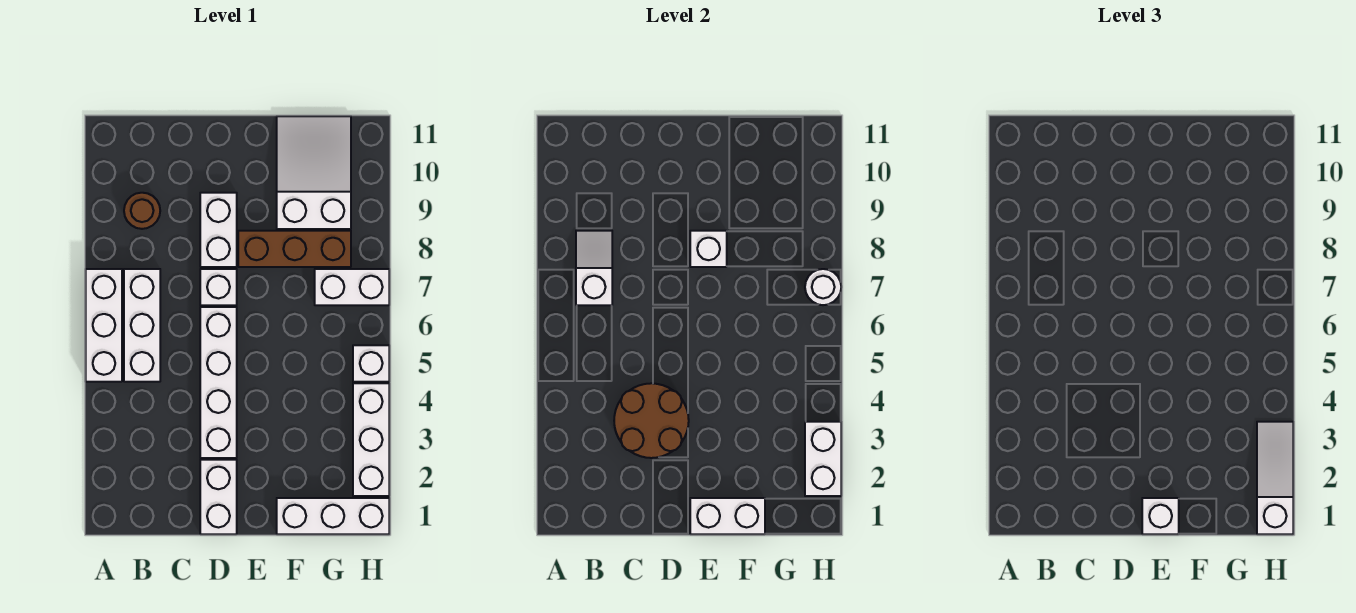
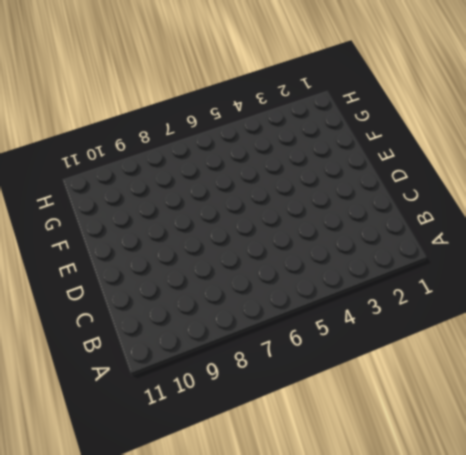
none -> white 1x3 brick [86,269,122,382]
none -> white 1x3 brick [124,269,160,382]
none -> brown 1x1 round brick [124,193,160,229]

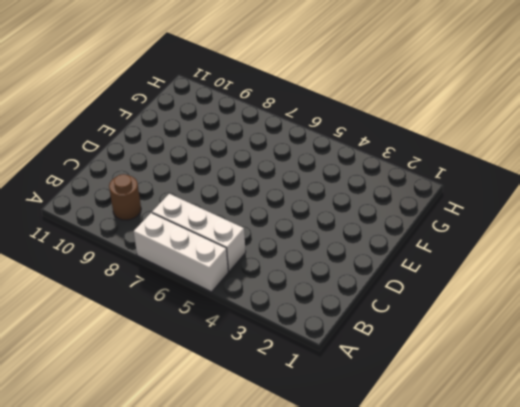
none -> white 1x2 brick [200,460,237,534]
none -> white 1x4 brick [200,307,237,458]
none -> white 1x1 brick [200,269,237,305]

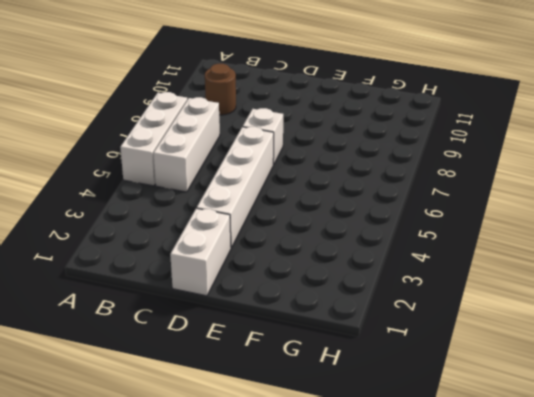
none -> white 1x2 brick [200,193,237,267]
none -> brown 1x3 brick [238,231,351,267]
none -> white 1x3 brick [277,498,389,534]

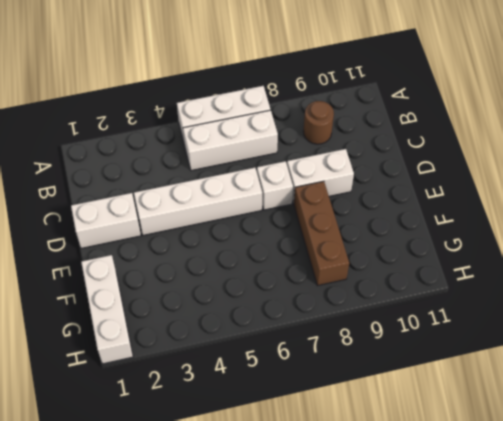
none -> white 2x3 slope [277,116,351,229]
none -> white 1x2 brick [315,269,389,305]
none -> white 1x3 brick [353,383,389,496]

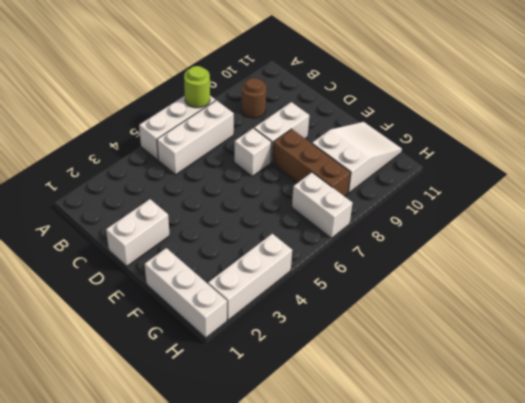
lime 1x1 round brick [184,66,210,108] -> none
none -> white 1x4 brick [200,307,237,458]
none -> white 1x1 brick [353,345,389,382]
none -> white 1x2 slope [576,231,612,305]

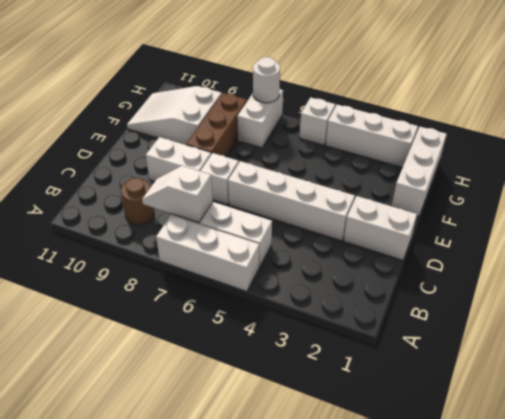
none -> brown 2x2 round brick [614,383,689,458]
none -> white 1x2 brick [690,498,765,534]
none -> white 1x1 brick [690,231,727,267]

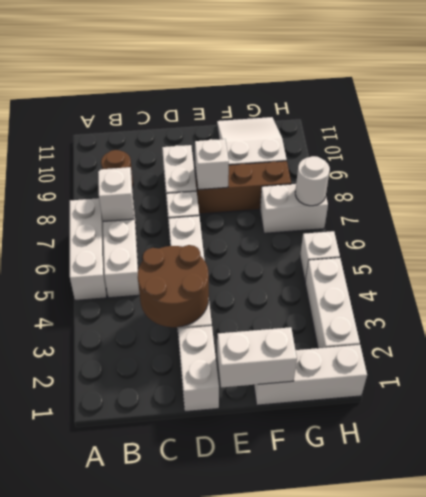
none -> white 1x2 brick [805,422,841,496]
none -> white 1x1 brick [1142,498,1179,534]
none -> white 1x3 slope [1257,422,1293,534]

